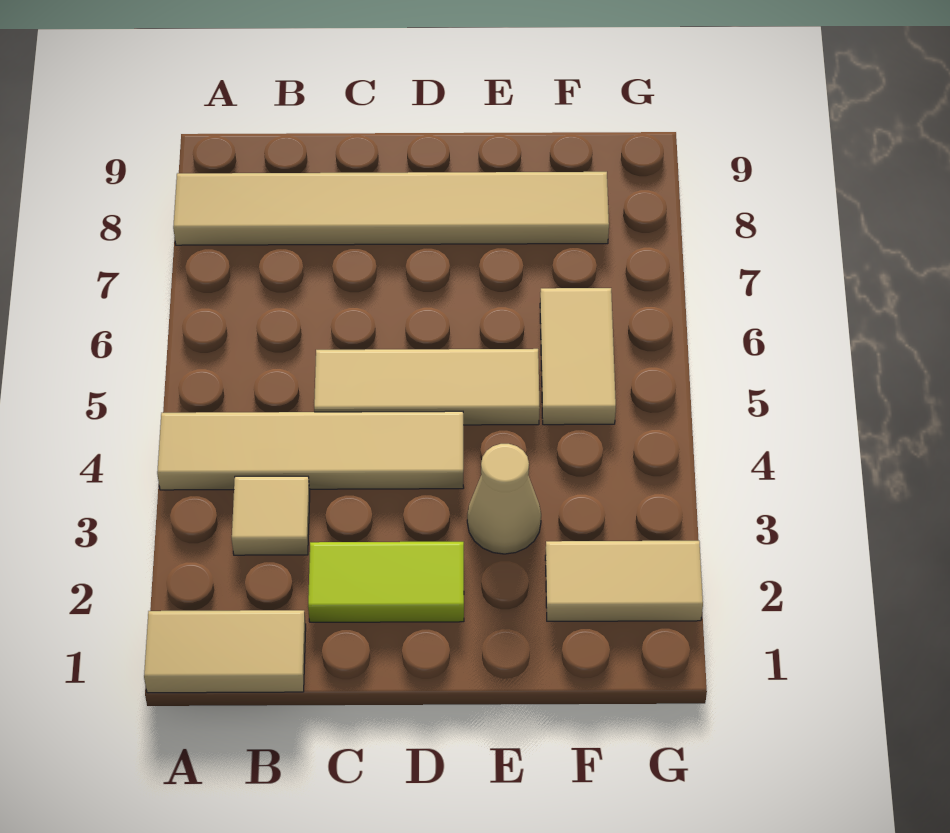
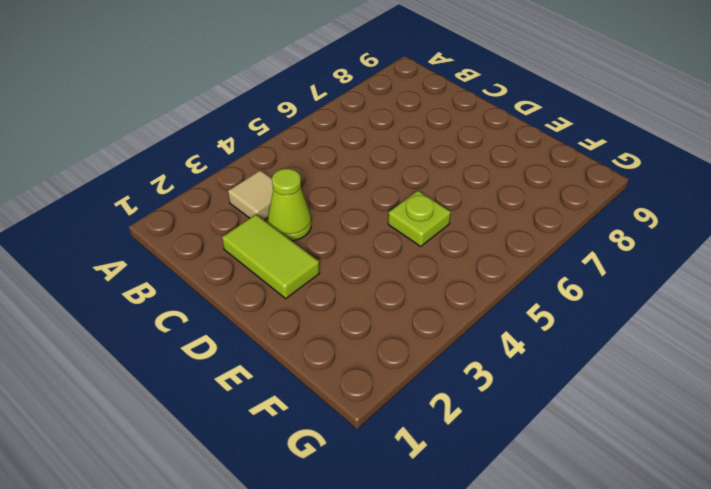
lime 1x1 cone [268,169,311,241] -> none
lime 1x1 plate [388,191,451,246] -> tan 1x3 tile [314,349,540,425]
none -> tan 1x2 tile [144,610,306,693]
none -> tan 1x4 tile [157,411,464,490]

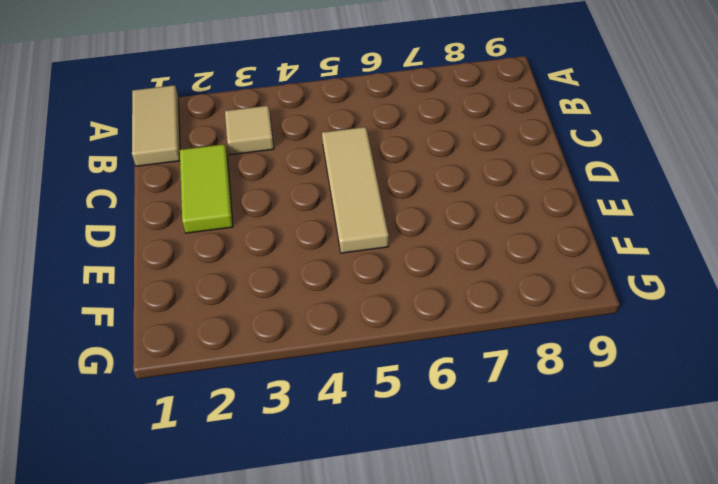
none -> tan 1x4 tile [157,411,464,490]
none -> tan 1x6 tile [173,172,609,245]

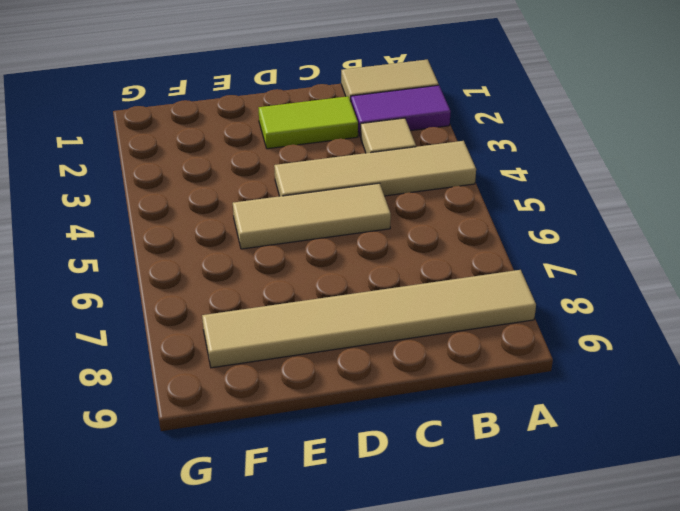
purple 1x2 tile [351,85,451,137] -> none
none -> tan 1x1 cone [467,444,541,554]
none -> tan 1x2 tile [545,541,703,621]

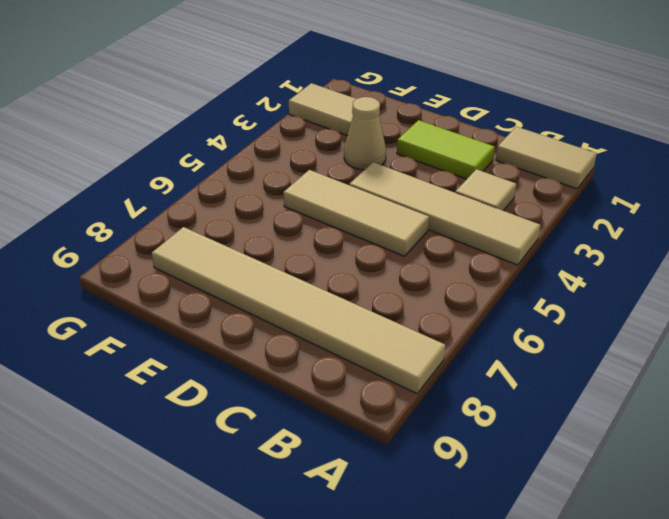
none -> tan 1x2 tile [540,288,616,425]

